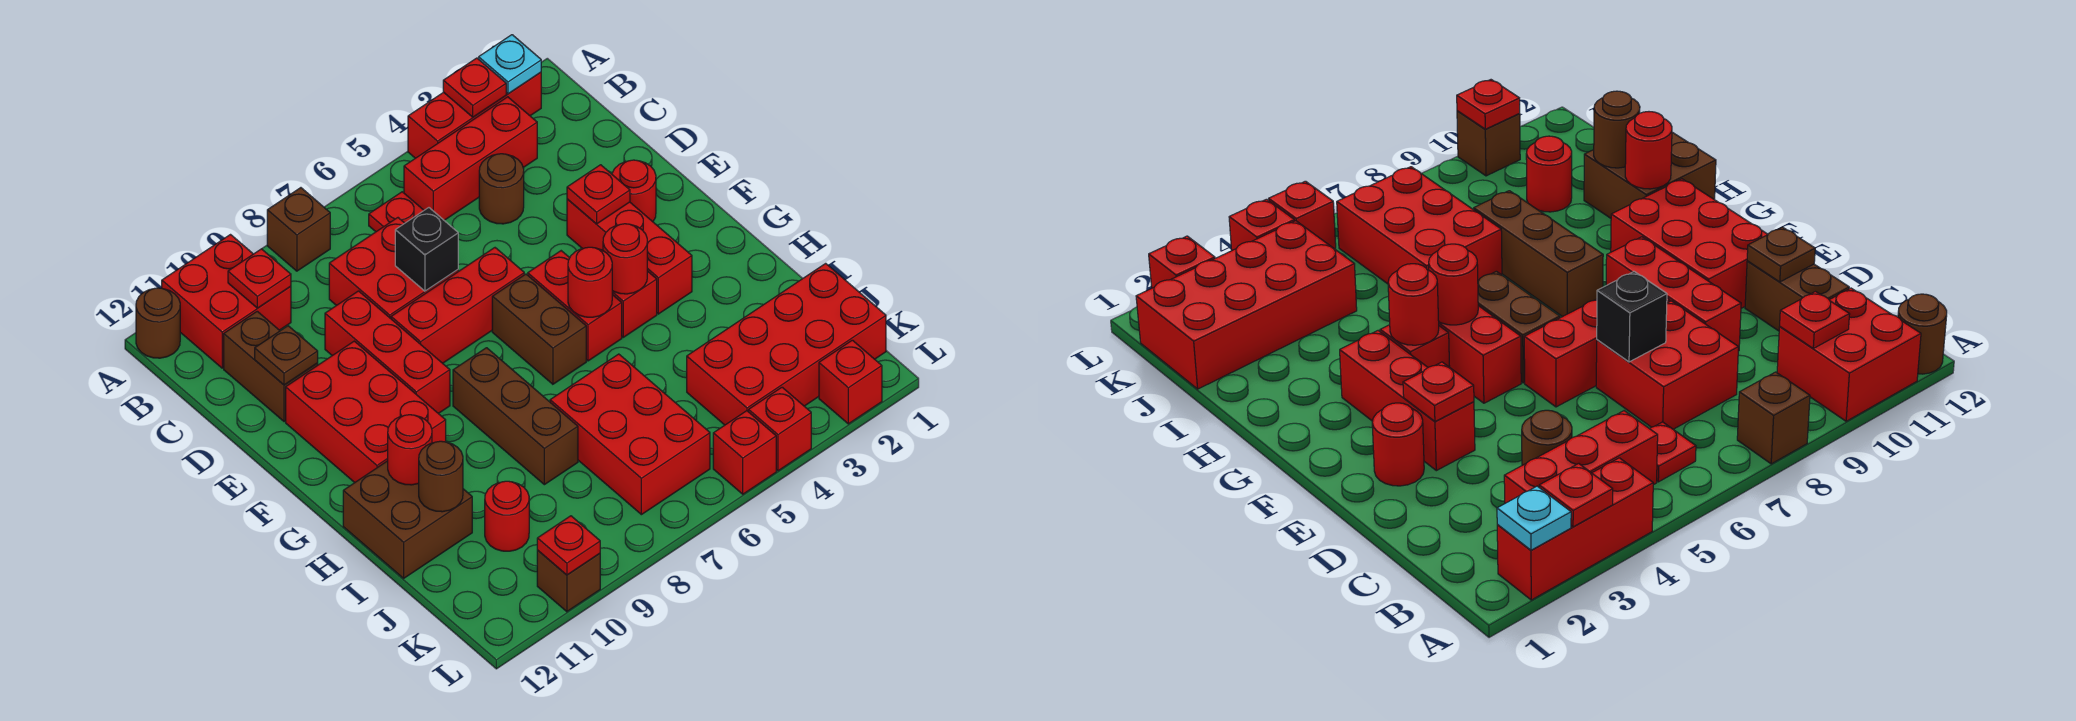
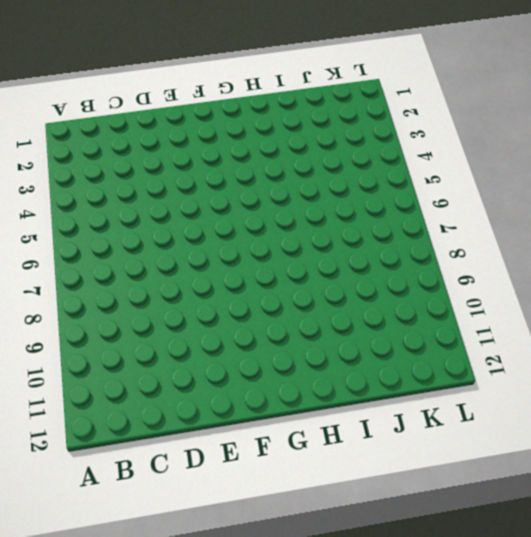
none -> red 1x3 brick [408,72,541,158]
none -> brown 1x1 brick [267,188,330,271]
none -> red 2x2 brick [162,235,291,368]
none -> brown 1x1 round brick [136,288,180,358]

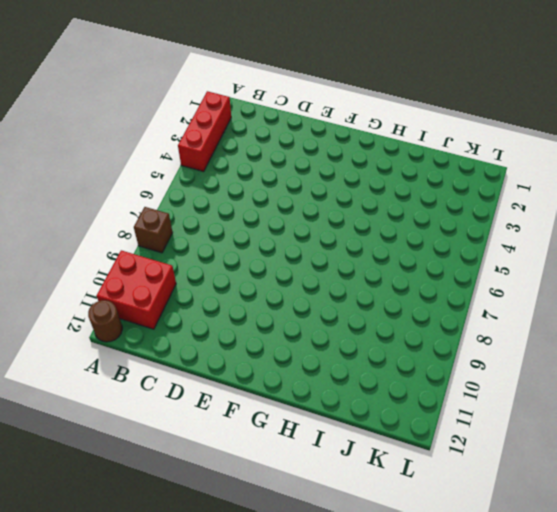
none -> red 1x3 brick [404,97,537,220]
none -> red 1x1 plate [369,192,424,232]
none -> brown 1x1 round brick [479,154,524,224]
none -> red 2x2 brick [329,218,458,318]

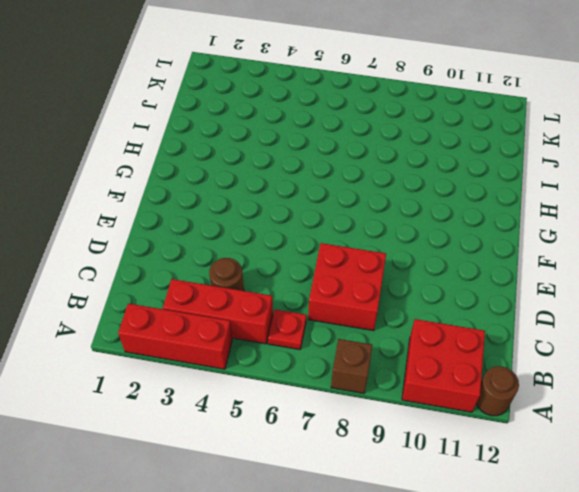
none -> brown 1x2 brick [224,311,318,422]
none -> red 1x3 brick [325,291,450,414]
none -> red 1x1 round brick [612,160,656,222]
none -> red 1x3 brick [567,199,692,314]

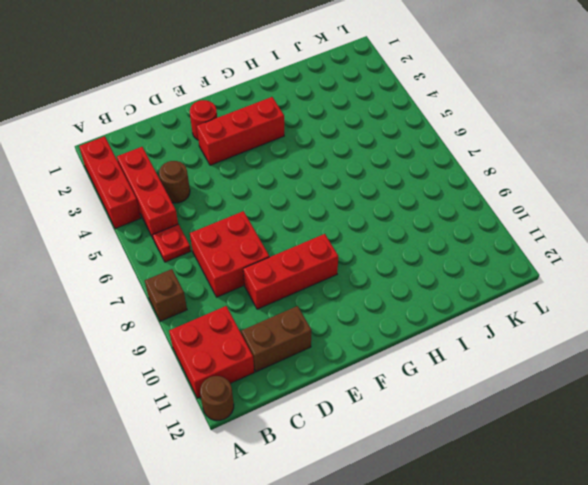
none -> red 1x3 brick [391,248,524,363]
none -> red 2x3 brick [286,341,446,483]
none -> red 1x2 brick [528,251,622,361]
none -> brown 1x2 brick [492,274,586,384]

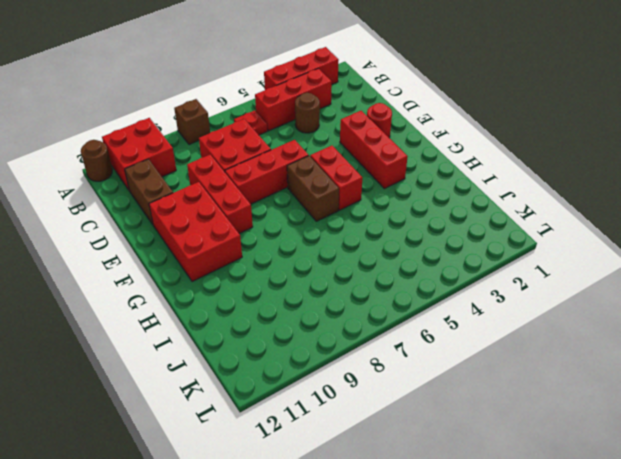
none -> red 1x1 brick [612,271,657,337]
none -> brown 1x3 brick [453,348,578,485]
none -> brown 2x2 brick [343,461,472,578]
none -> red 2x3 brick [550,354,710,515]

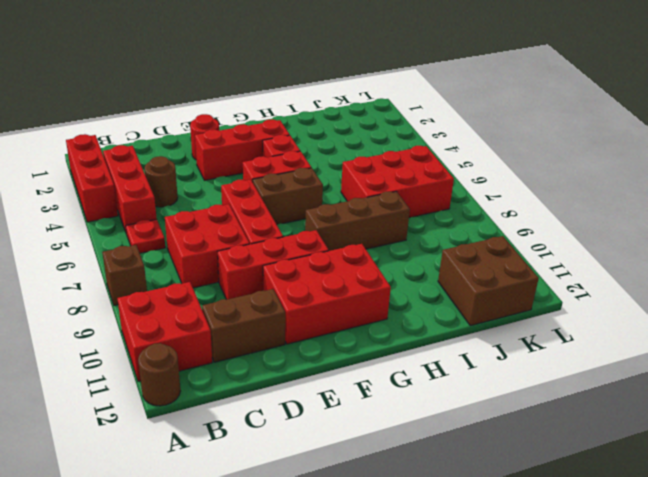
brown 2x2 brick [438,236,539,326] -> brown 2x2 brick moved to [343,461,472,578]
none -> red 2x4 brick [687,263,886,425]
none -> red 1x1 round brick [485,481,529,551]
none -> red 1x1 brick [819,340,882,424]
none -> red 1x1 brick [749,387,811,471]

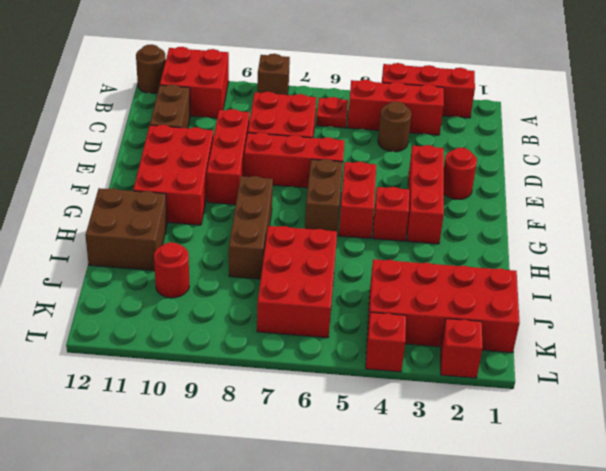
none -> red 1x1 brick [713,411,776,494]
none -> brown 1x1 brick [537,550,600,612]
none -> cyan 1x1 plate [479,35,541,94]
none -> red 1x1 plate [443,58,506,117]

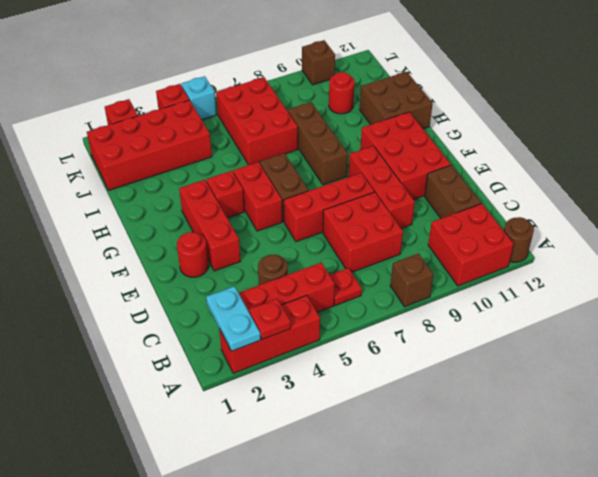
cyan 1x2 plate [206,286,261,351] -> cyan 1x1 plate [479,35,541,94]
cyan 1x1 brick [181,76,216,120] -> red 1x1 brick [713,411,776,494]
none -> red 1x1 plate [228,249,291,308]
none -> black 1x1 brick [395,208,458,291]
none -> brown 1x1 plate [255,326,318,385]
none -> red 1x1 plate [567,165,630,224]

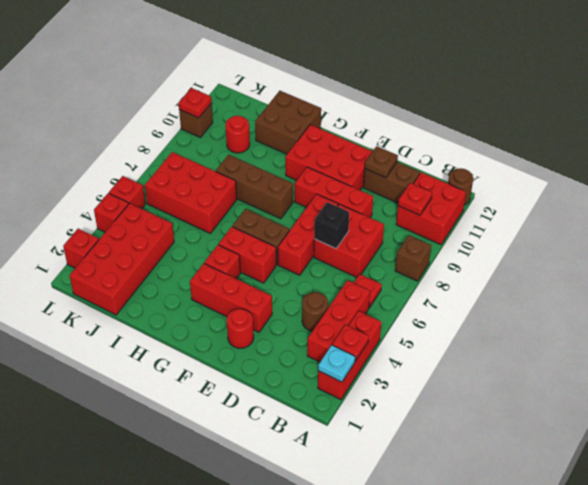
none -> red 1x1 plate [567,165,630,224]
none -> red 1x1 round brick [603,224,647,294]
none -> red 1x1 round brick [568,247,612,317]
none -> red 1x1 round brick [388,415,432,485]

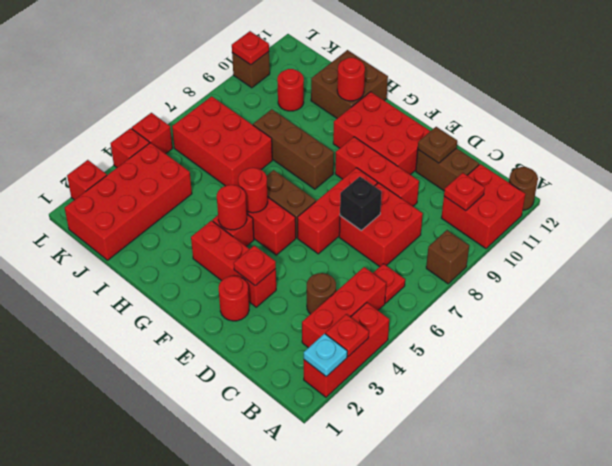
none -> brown 1x1 round brick [419,441,463,512]

